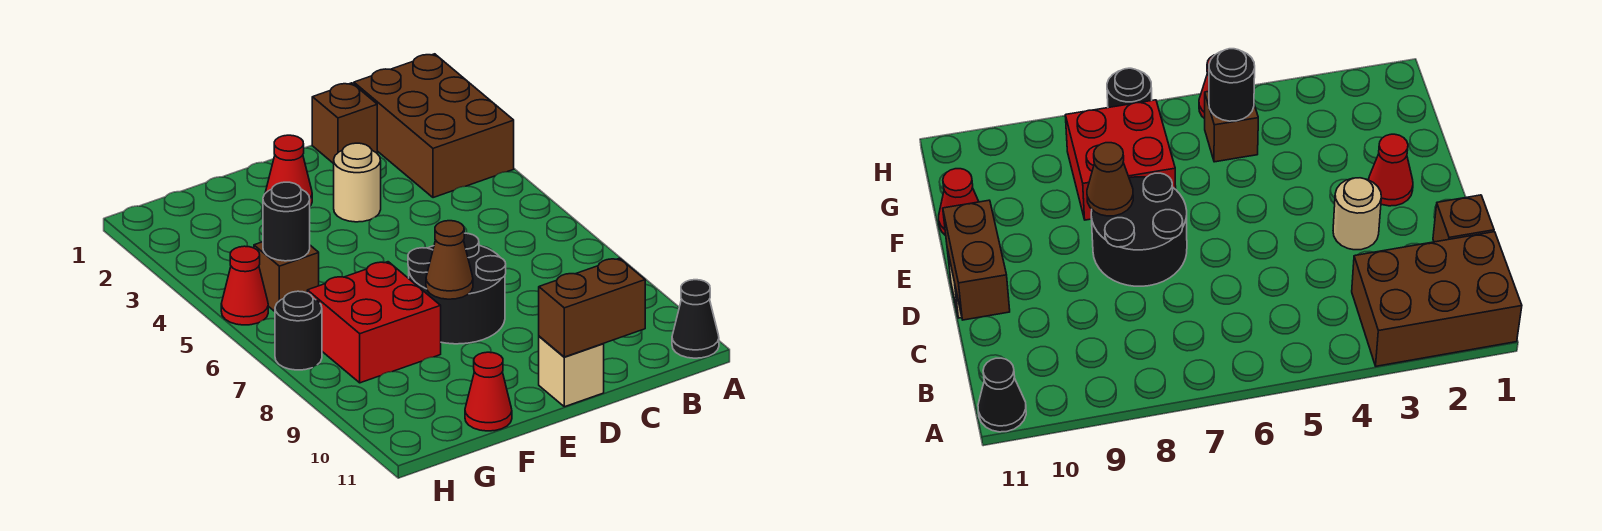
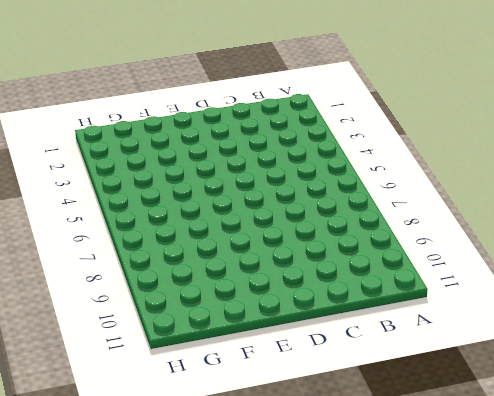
none -> brown 2x3 brick [354,54,514,198]
none -> black 1x1 cone [672,280,719,358]
none -> brown 1x1 brick [312,83,377,164]

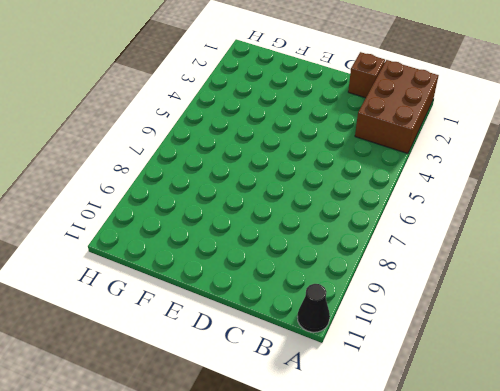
none -> tan 1x1 round brick [334,143,381,222]
none -> black 2x2 round brick [408,233,506,344]
none -> tan 1x1 brick [539,336,604,407]

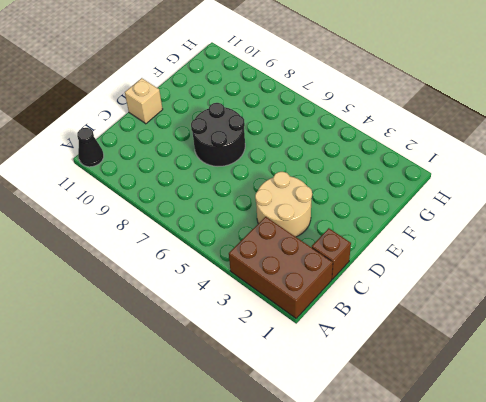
tan 2x2 round brick [255,172,312,237] -> tan 1x1 round brick [334,143,381,222]
none -> red 1x1 cone [265,135,312,206]
none -> red 2x2 brick [307,262,441,383]
none -> red 1x1 cone [465,352,512,431]

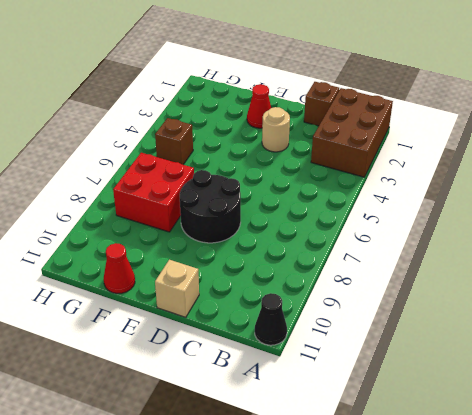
none -> red 1x1 cone [221,246,268,325]
none -> black 1x1 round brick [275,291,322,370]
none -> brown 1x2 brick [539,258,645,357]

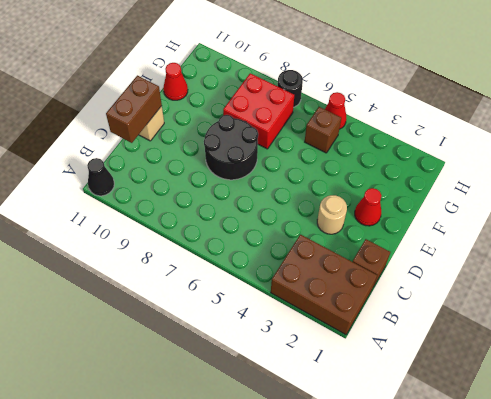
none -> brown 1x1 cone [426,221,473,299]
none -> black 1x1 round brick [263,182,310,261]

